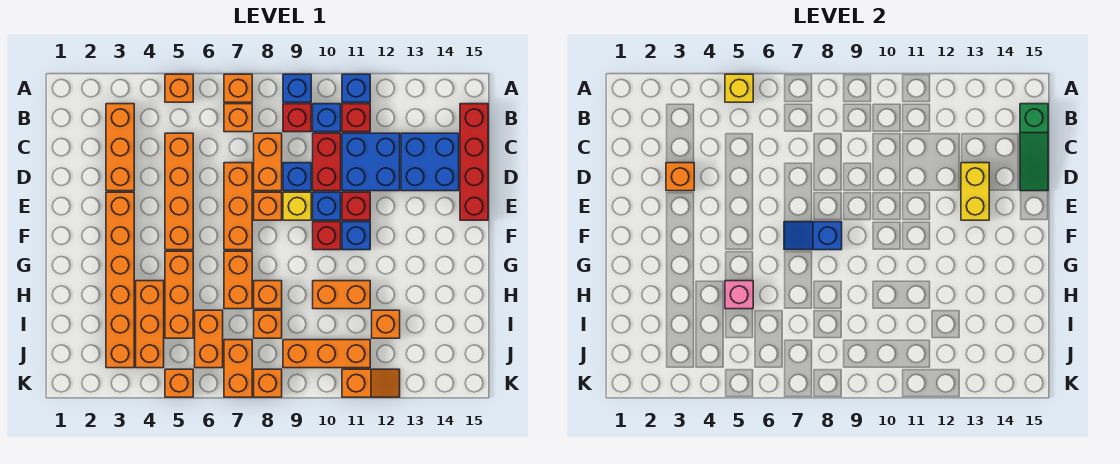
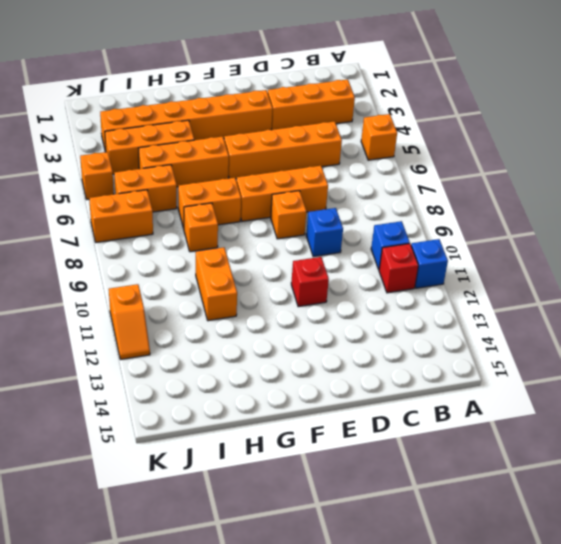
none -> orange 1x1 brick [224,74,252,102]
none -> blue 1x1 brick [283,74,311,102]
none -> orange 1x1 brick [224,104,252,132]
none -> red 1x1 brick [283,104,311,132]

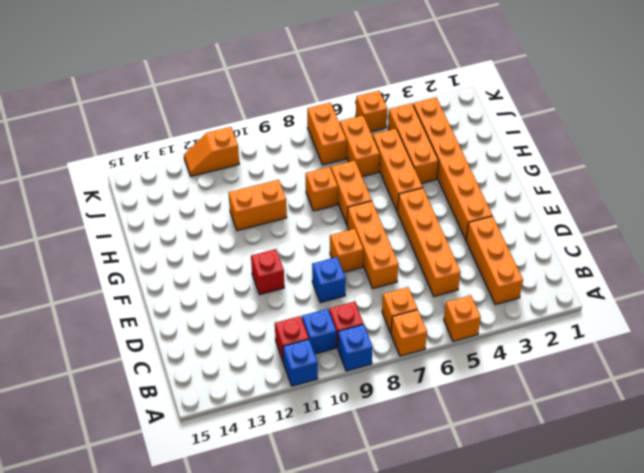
none -> red 1x4 brick [460,104,488,220]
none -> orange 1x2 brick [254,133,282,191]
none -> red 1x2 brick [313,133,341,191]
none -> blue 2x2 brick [342,133,400,191]

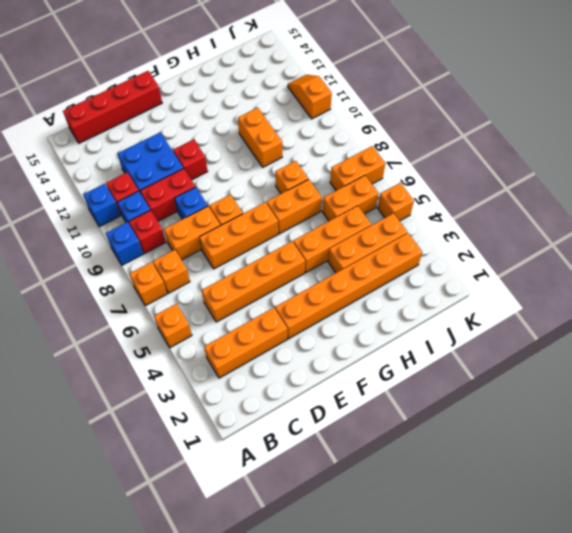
none -> blue 2x2 brick [401,133,459,191]
none -> yellow 1x1 brick [283,192,311,220]
none -> blue 1x1 brick [313,192,341,220]
none -> red 1x1 brick [313,222,341,250]

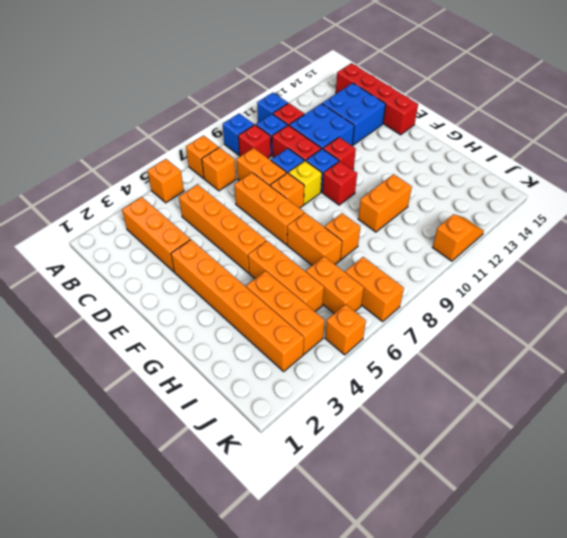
none -> blue 1x1 brick [342,222,370,250]
none -> orange 1x1 brick [254,310,282,338]
none -> orange 1x1 brick [372,310,400,338]
none -> orange 1x3 brick [283,340,370,368]

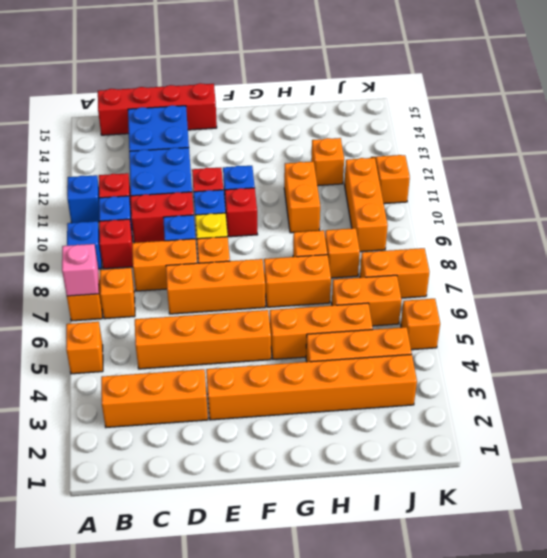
pink 1x1 brick [62,244,99,296] -> pink 1x1 brick moved to [725,281,753,309]
none -> orange 1x1 brick [254,369,282,397]
none -> yellow 1x1 brick [725,74,753,102]
none -> green 1x3 slope [1020,104,1048,191]
none -> orange 1x1 brick [666,163,694,191]

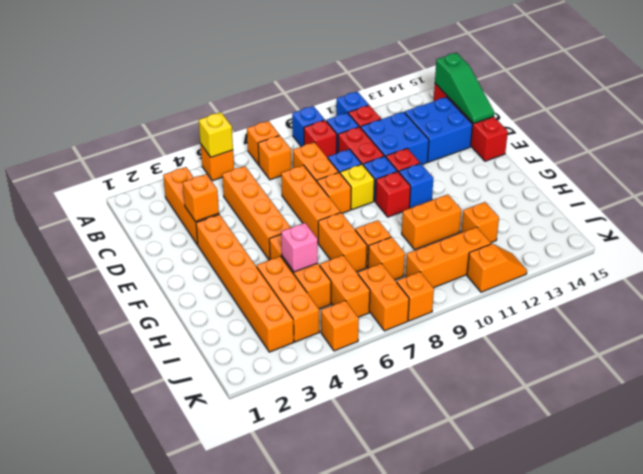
none -> yellow 1x2 brick [961,163,989,220]
none -> blue 1x2 slope [784,222,842,250]

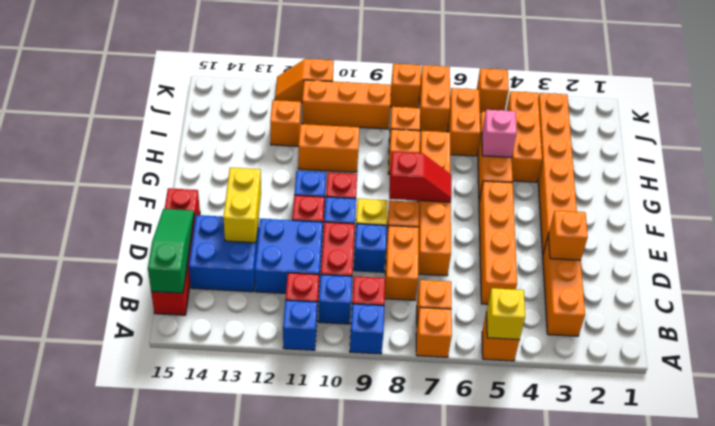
red 1x2 slope [389,152,451,202] -> blue 1x2 slope [784,222,842,250]

